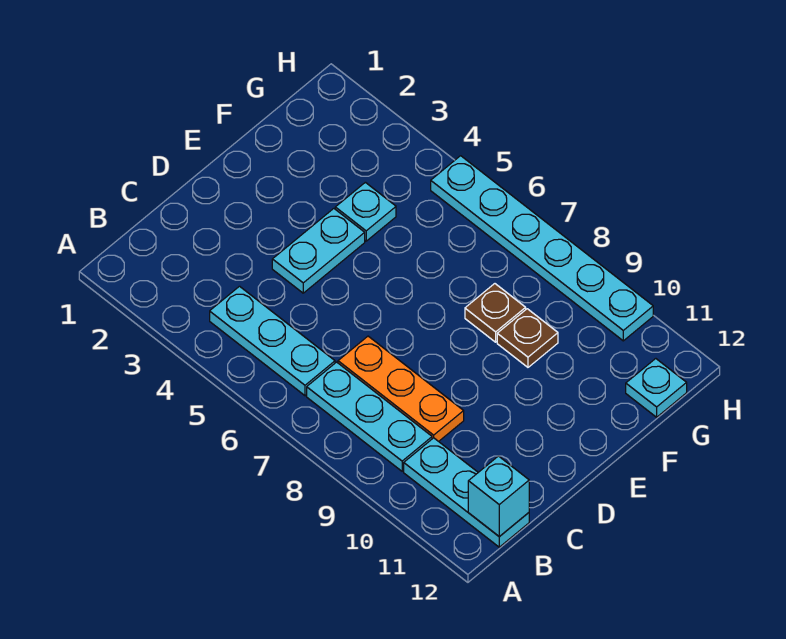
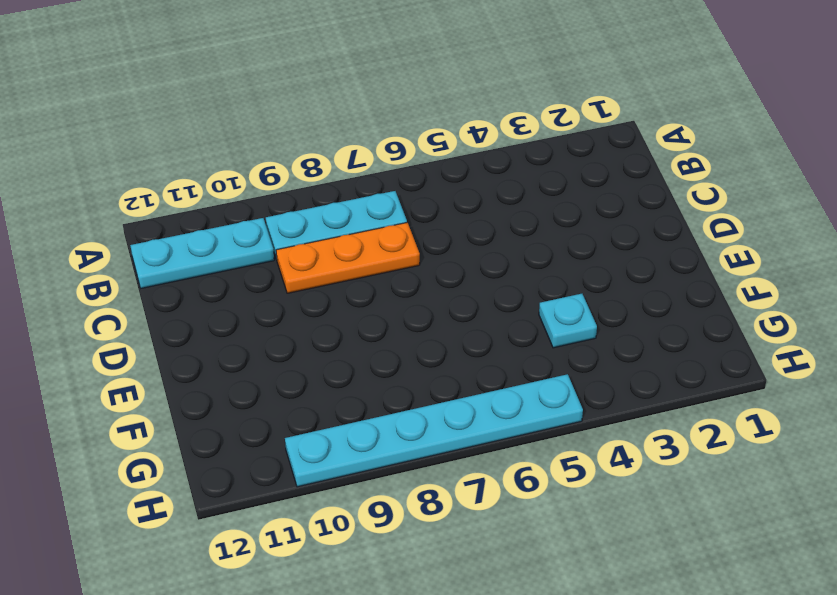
none -> cyan 1x3 plate [210,286,335,396]
none -> cyan 1x2 plate [272,209,365,293]

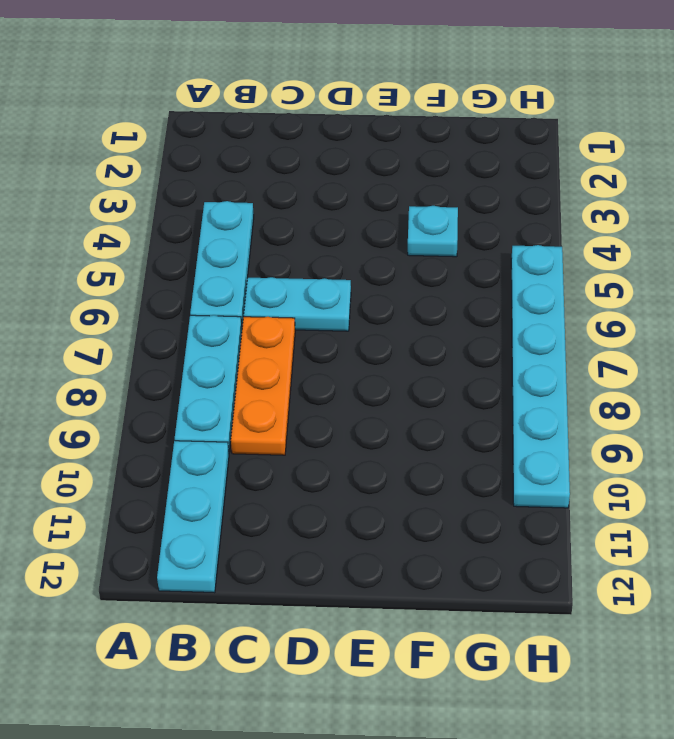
cyan 1x2 plate [244,277,351,331] -> cyan 1x2 plate moved to [272,209,365,293]
none -> brown 1x1 plate [465,284,526,342]
none -> brown 1x1 plate [497,309,558,367]

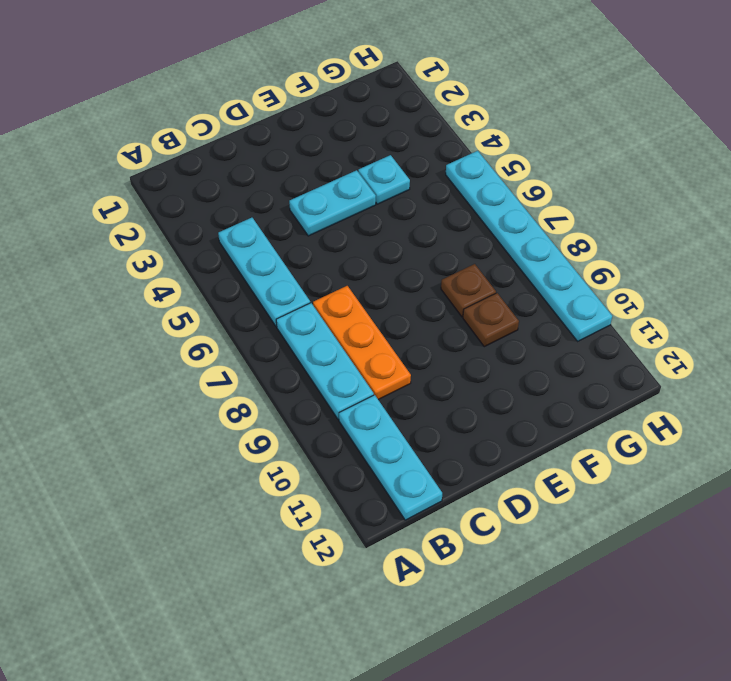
none -> cyan 1x1 plate [626,359,687,417]
none -> cyan 1x1 brick [468,456,529,537]

